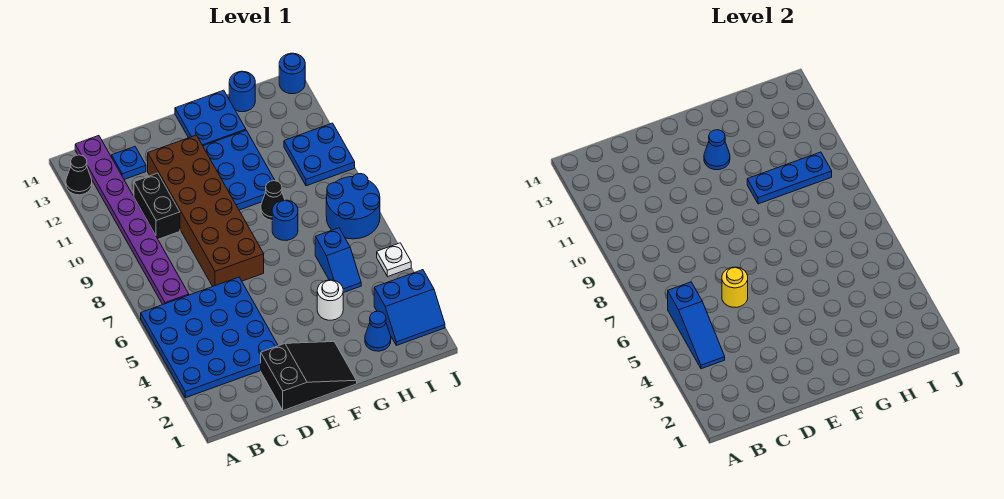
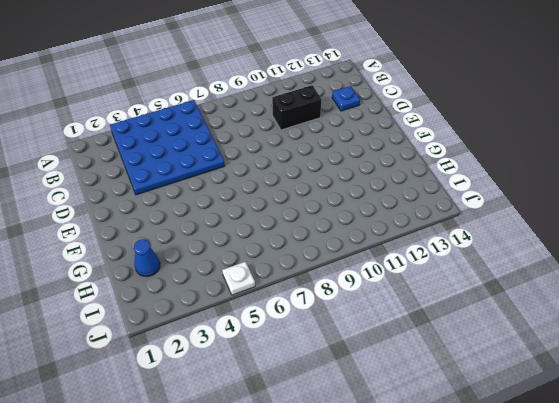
none -> black 1x1 cone [66,155,92,195]
none -> purple 1x8 plate [75,136,189,304]
none -> black 2x3 slope [261,342,357,410]

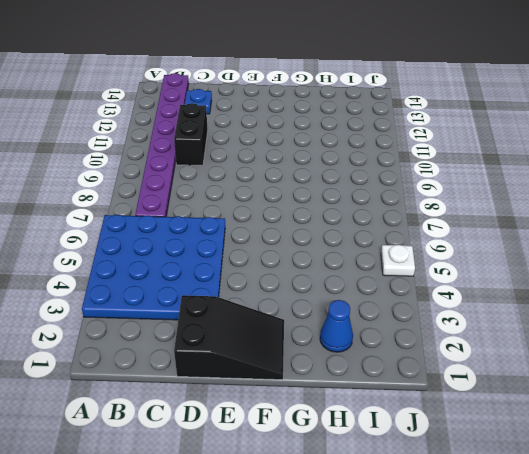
none -> black 1x1 cone [66,155,92,195]
none -> brown 2x6 brick [148,135,264,287]
none -> blue 2x3 plate [203,130,275,210]

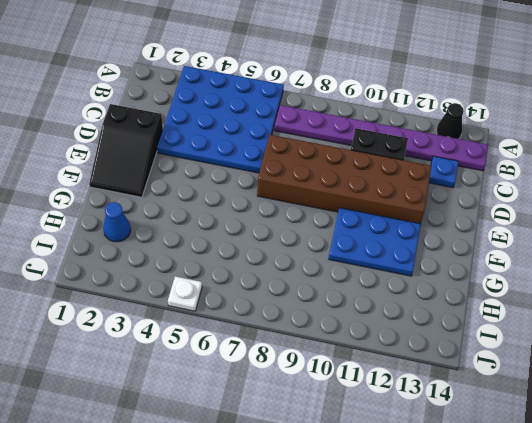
none -> blue 2x2 plate [175,90,246,146]
none -> white 1x1 round brick [317,280,343,320]
none -> blue 1x1 round brick [272,200,298,240]

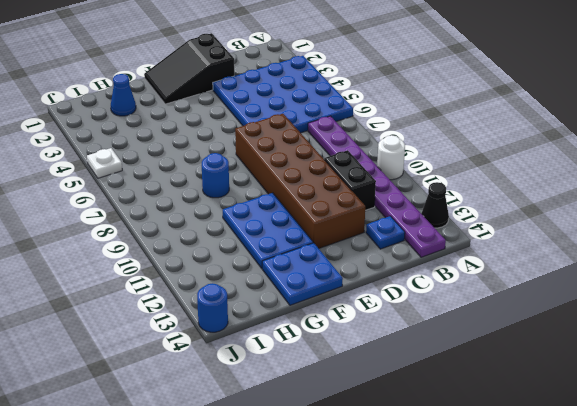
white 1x1 round brick [377,135,405,180] -> white 1x1 round brick moved to [317,280,343,320]
none -> black 1x1 cone [261,181,285,220]
none -> blue 1x2 slope [315,228,361,293]
none -> blue 1x1 round brick [229,71,255,112]

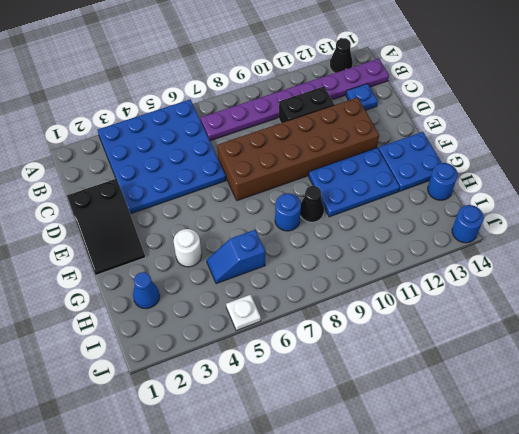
none -> blue 2x2 slope [374,270,445,345]
none -> blue 2x2 round brick [326,174,380,239]
none -> blue 2x2 plate [284,123,355,186]

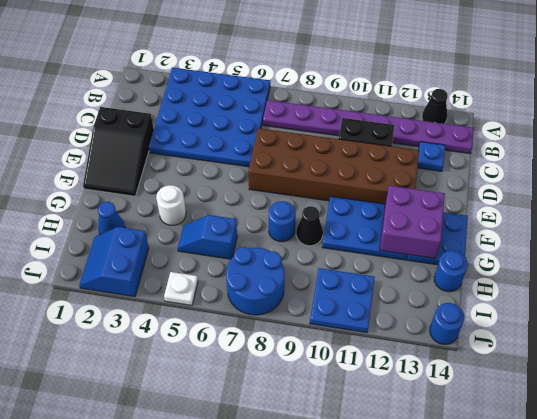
purple 2x2 brick [380,186,445,259] -> blue 1x1 cone [704,130,730,170]
none -> blue 1x3 slope [668,282,725,369]
none -> yellow 1x1 round brick [722,267,748,307]
none -> blue 1x3 plate [747,152,832,204]

